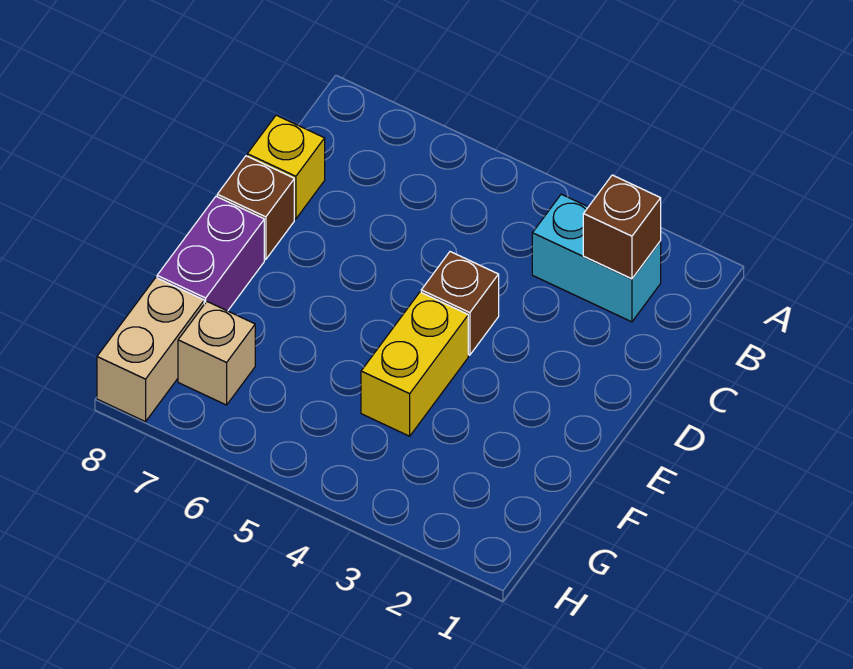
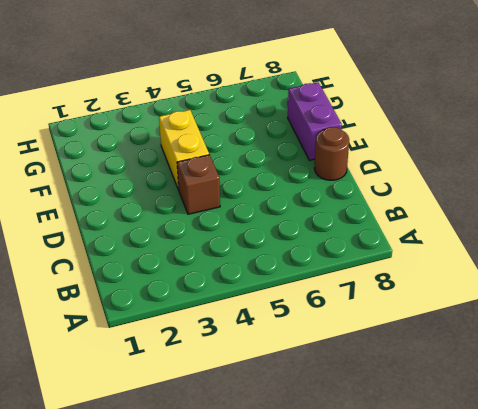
brown 1x1 round brick [314,127,349,180] -> brown 1x1 brick [217,156,294,260]
none -> cyan 1x2 brick [532,194,661,322]
none -> yellow 1x1 brick [247,115,325,219]

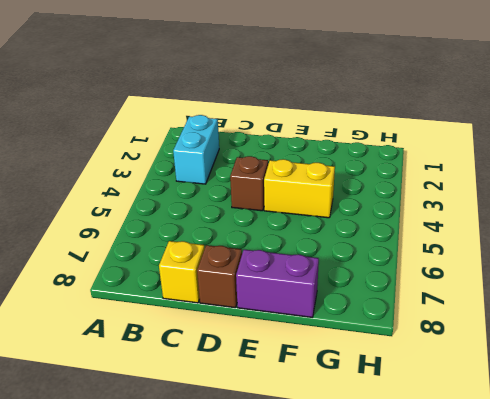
none -> tan 1x1 brick [178,302,255,405]
none -> tan 1x2 brick [97,278,204,422]

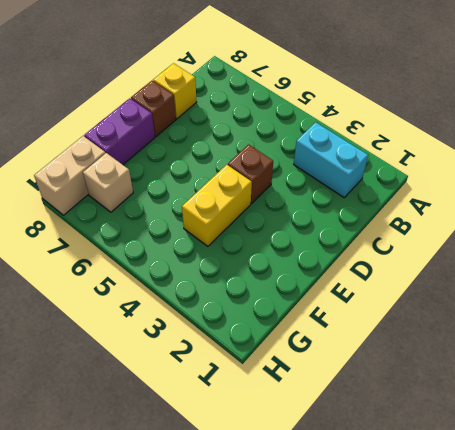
none -> brown 1x1 brick [583,175,661,279]

